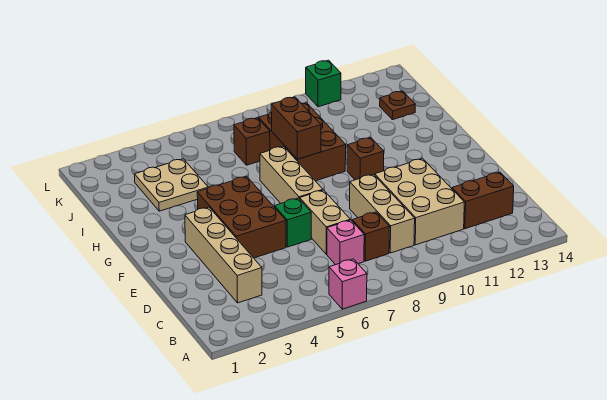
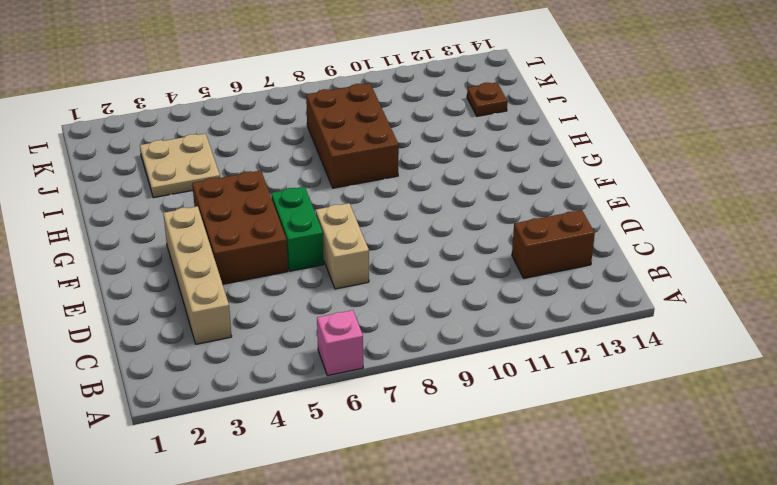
green 1x2 brick [271,187,324,271] -> green 1x1 brick [274,198,311,247]
none -> pink 1x1 brick [327,220,364,265]
none -> brown 1x1 brick [352,212,390,261]
none -> tan 1x3 brick [350,174,415,253]

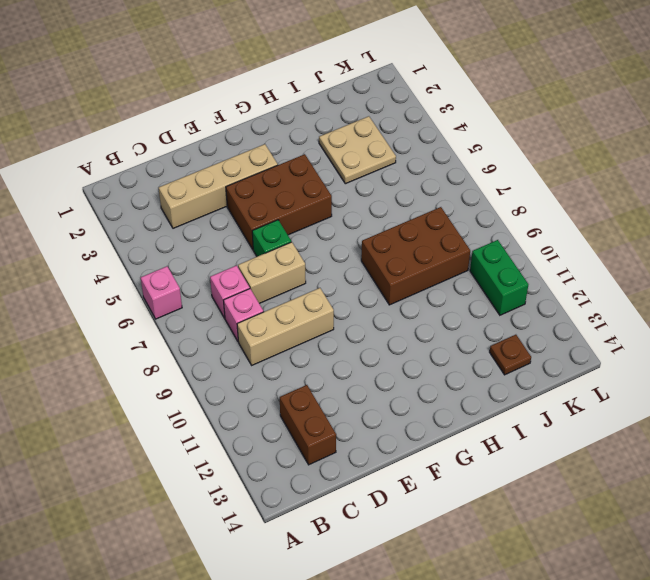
pink 1x1 brick [224,289,263,341] -> brown 1x1 brick [352,212,390,261]
green 1x2 brick [470,240,528,315] -> none
none -> tan 2x3 brick [375,159,464,245]
none -> tan 1x3 brick [260,146,323,203]
none -> brown 1x1 brick [347,138,384,180]

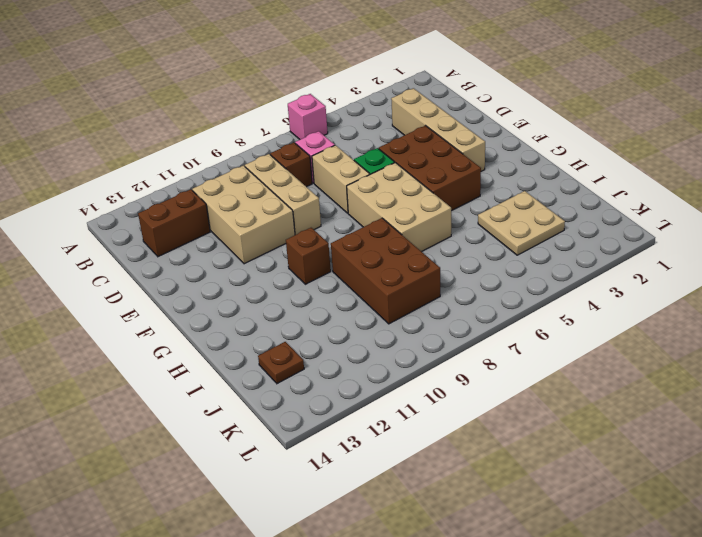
tan 2x3 brick [347,163,451,252] -> tan 1x3 brick [260,146,323,203]
none -> brown 1x1 brick [234,118,270,165]
none -> green 1x1 brick [306,60,341,107]
none -> brown 1x2 brick [271,97,321,159]

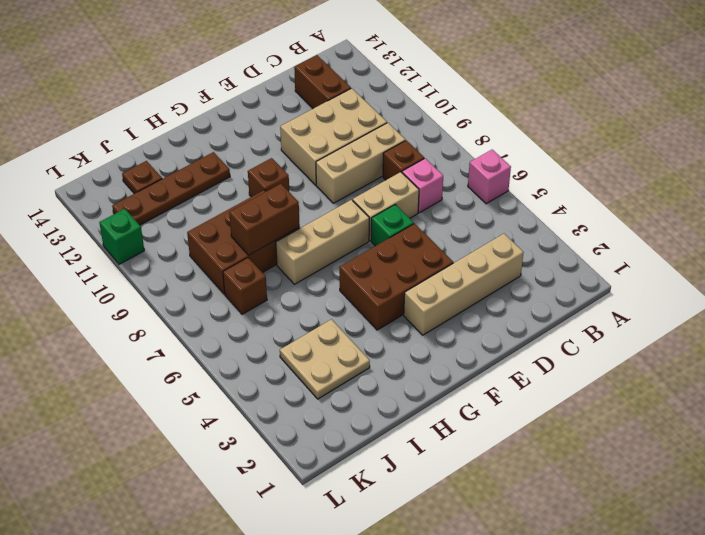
brown 1x4 plate [112,152,230,225] -> none

